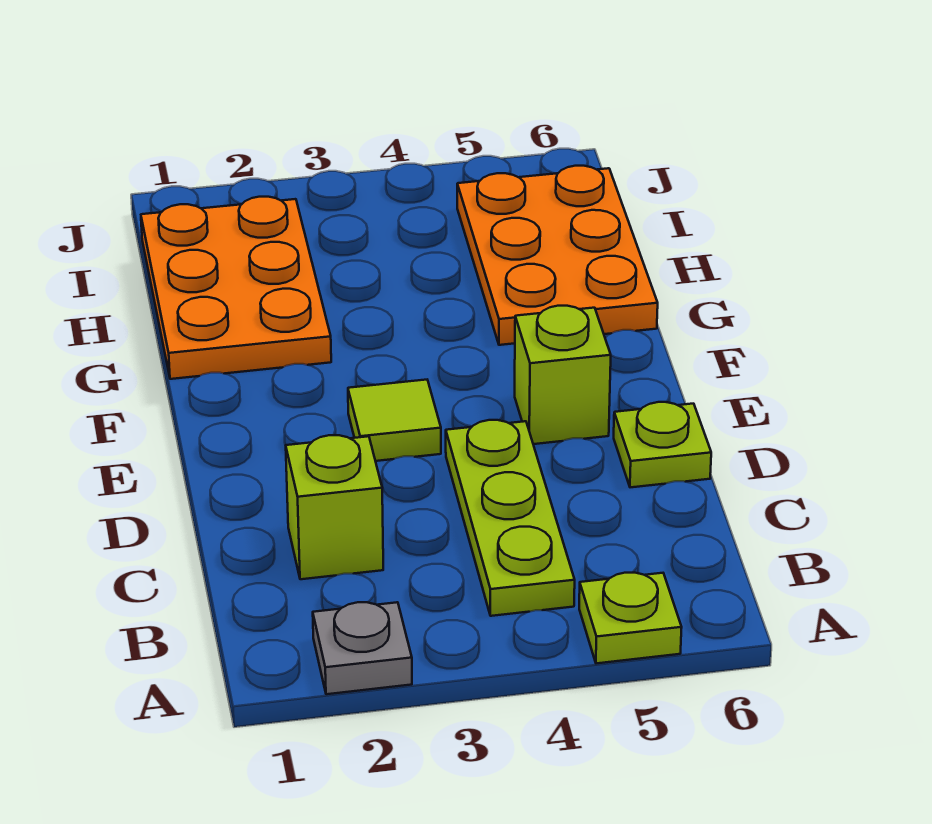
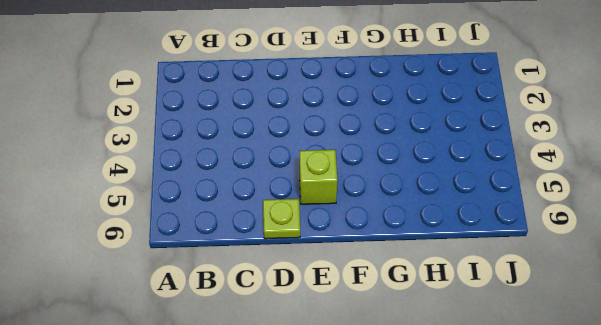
none -> grey 1x1 plate [313,602,412,694]
none -> lime 1x1 plate [579,573,682,663]

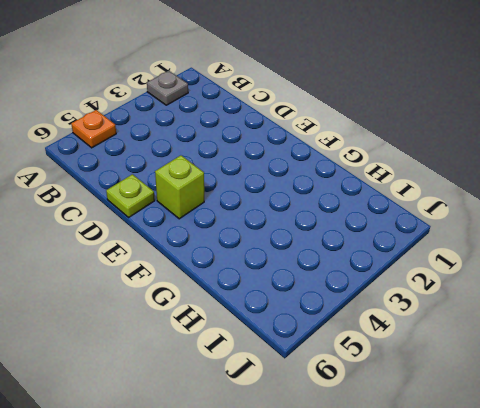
orange 1x1 plate [71,110,116,148] -> lime 1x1 plate [579,573,682,663]
none -> lime 1x3 plate [446,420,575,616]
none -> lime 1x1 brick [286,435,383,579]

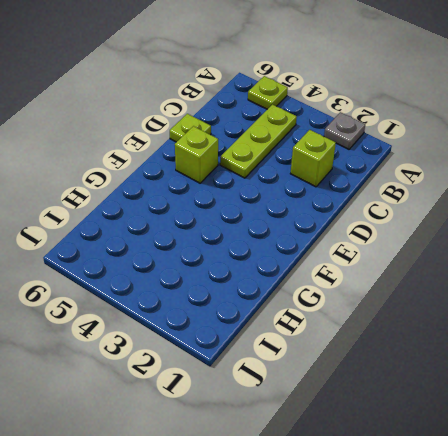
none -> lime 1x1 tile [348,380,441,461]
none -> orange 2x3 plate [141,197,331,379]

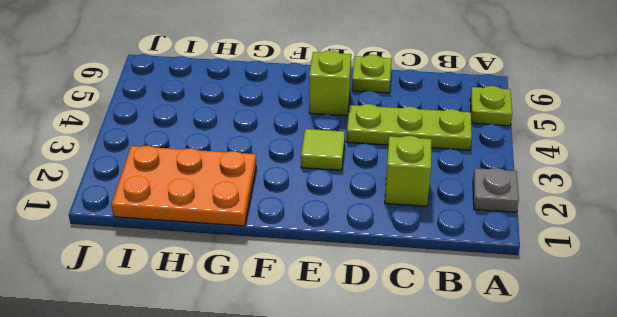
none -> orange 2x3 plate [457,166,658,345]

